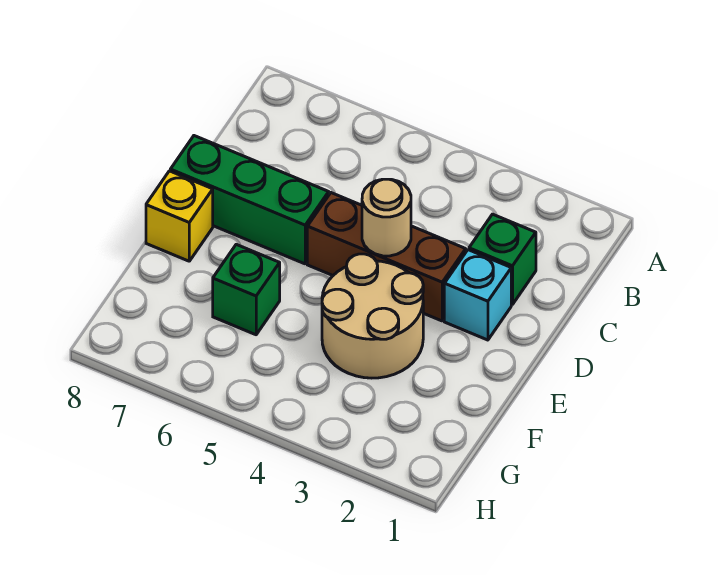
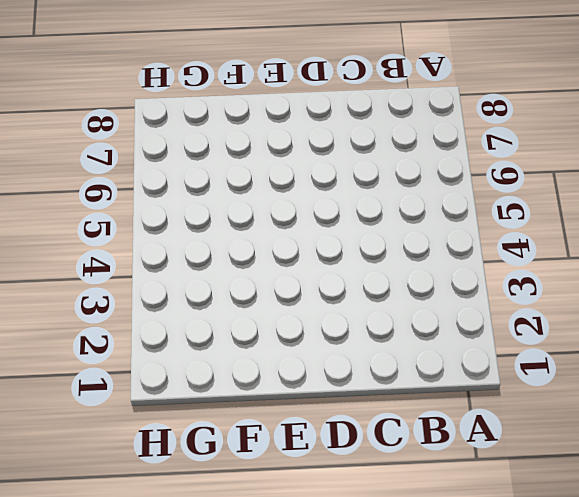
none -> green 1x1 brick [469,214,536,305]
none -> cyan 1x1 brick [444,250,511,340]

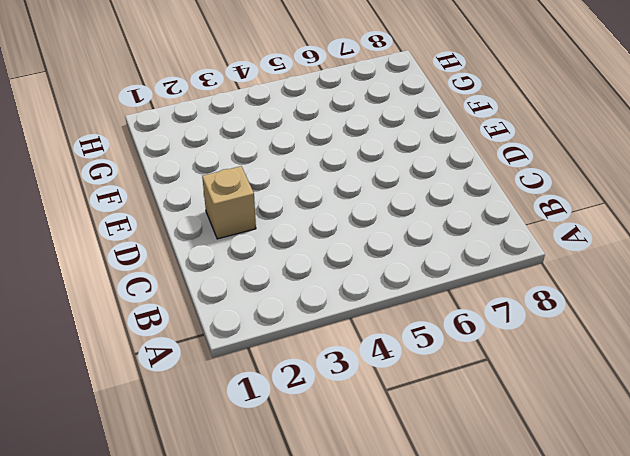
tan 1x1 brick [202,166,256,239] -> cyan 1x1 brick [444,250,511,340]
none -> green 1x1 brick [469,214,536,305]
none -> brown 1x3 brick [307,193,466,321]

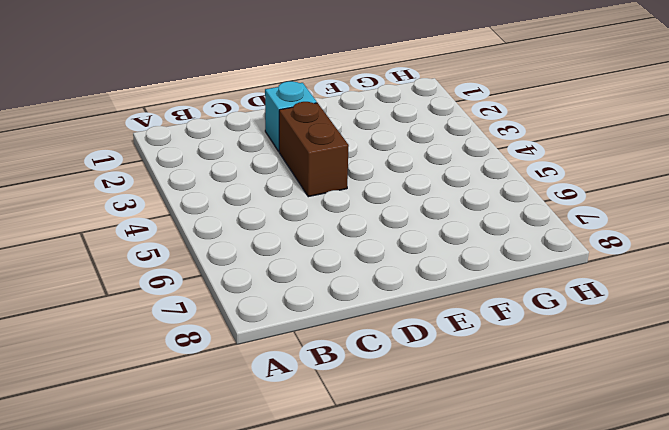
brown 1x2 brick [279,102,349,197] -> brown 1x3 brick [307,193,466,321]
none -> green 1x1 brick [469,214,536,305]
none -> green 1x3 brick [170,136,329,264]

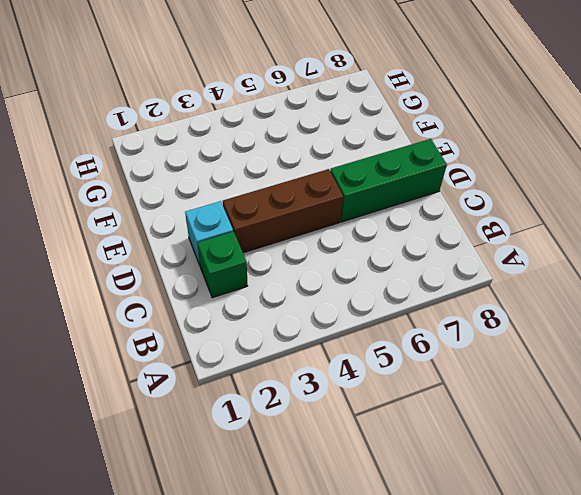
none -> tan 2x2 round brick [322,254,423,378]
none -> yellow 1x1 brick [146,171,213,261]

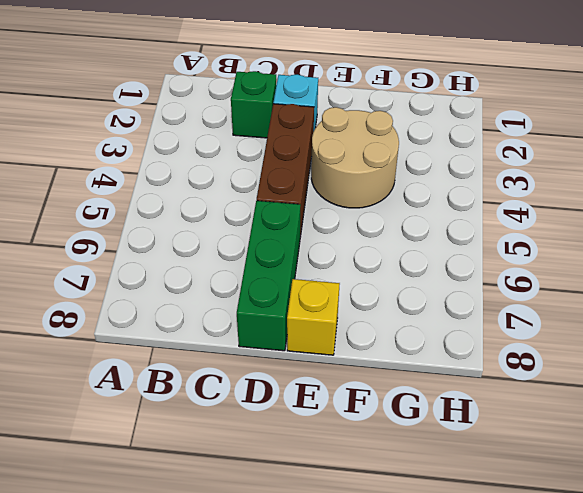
none -> green 1x1 brick [213,244,280,335]
none -> tan 1x1 round brick [362,179,411,256]

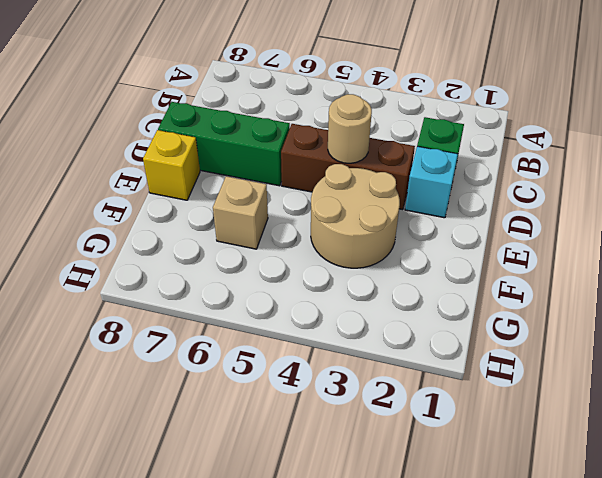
tan 1x1 brick [213,176,268,249] -> green 1x1 brick [213,244,280,335]

